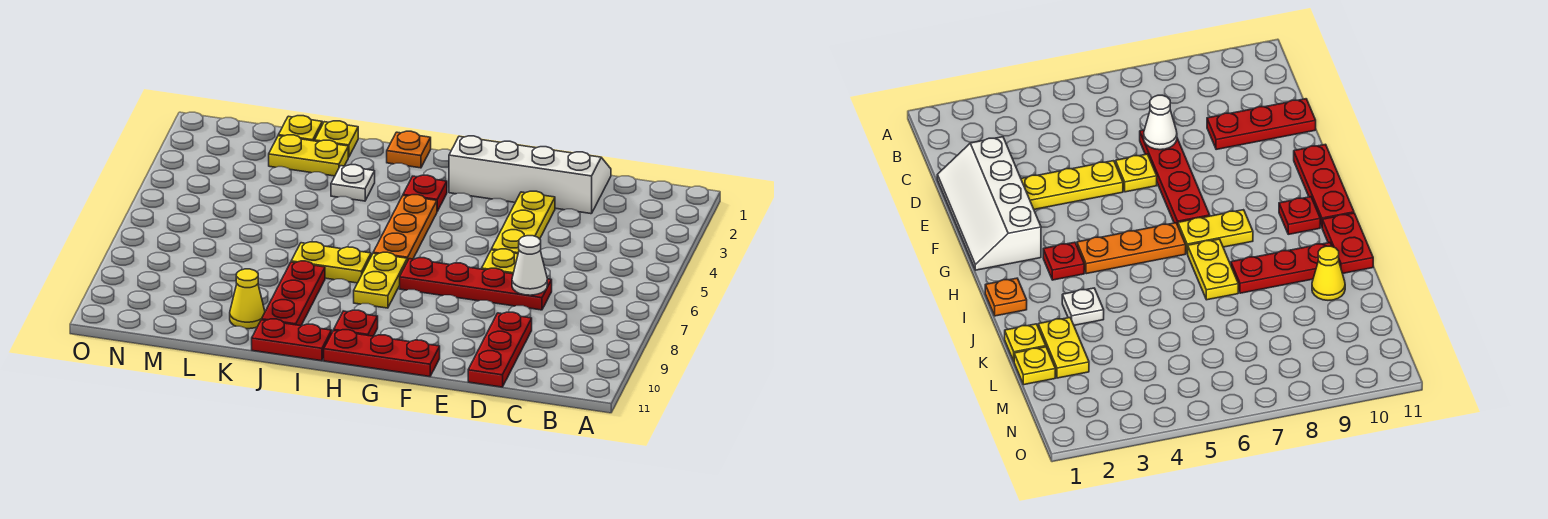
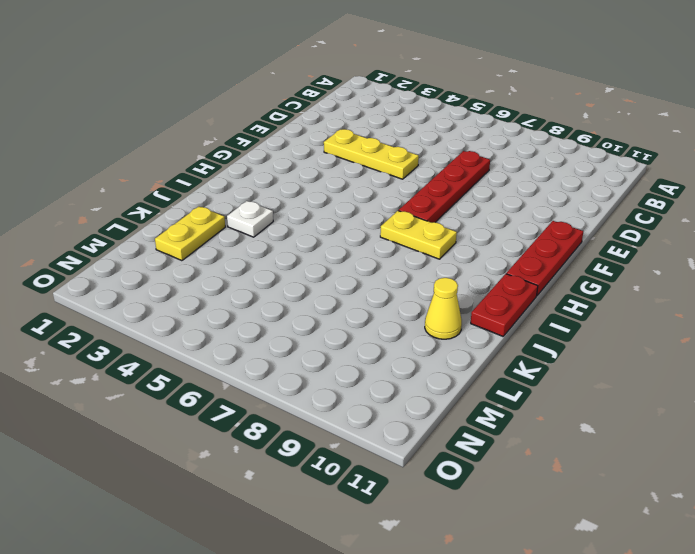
none -> white 2x4 slope [449,136,611,214]
none -> red 1x3 plate [468,312,532,387]
none -> yellow 1x1 plate [482,249,518,274]

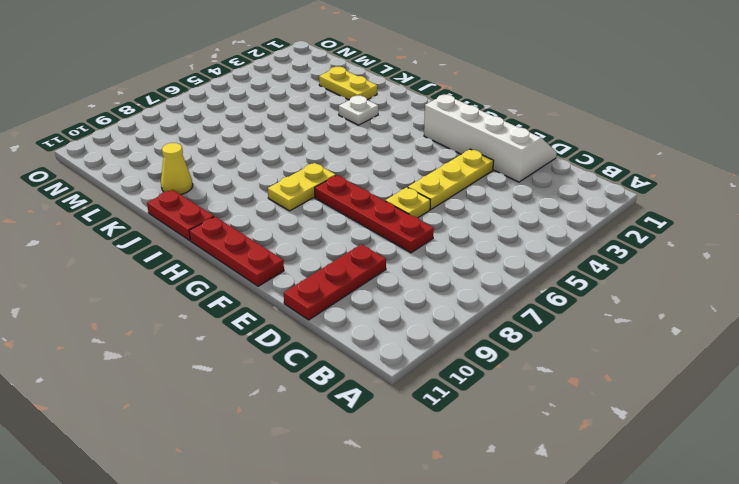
none -> red 1x1 plate [403,175,447,211]
none -> orange 1x3 plate [373,195,437,261]
none -> red 1x1 plate [334,310,378,336]

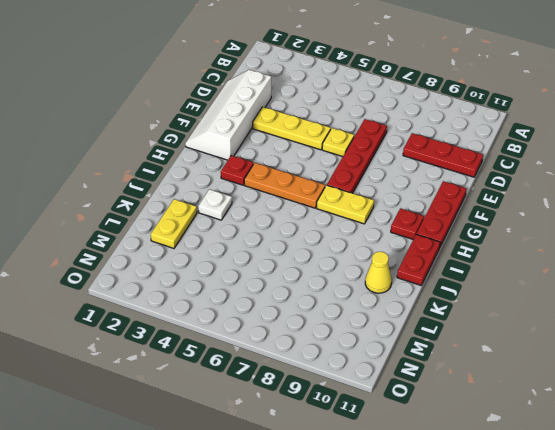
none -> orange 1x1 plate [387,131,431,168]
none -> yellow 1x2 plate [291,242,371,283]
none -> red 1x3 plate [262,261,325,326]

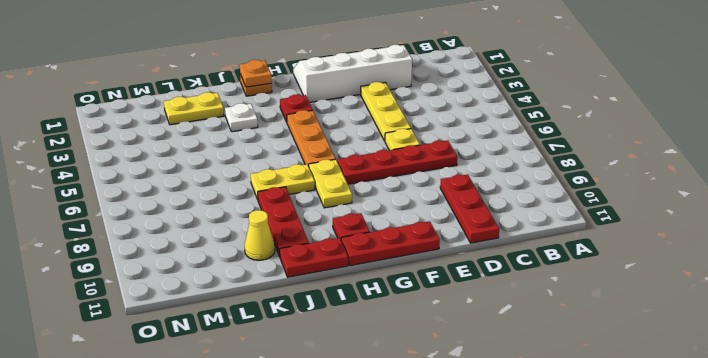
orange 1x1 plate [240,60,272,87] -> none
none -> yellow 1x1 plate [315,121,358,157]
none -> yellow 1x1 plate [278,116,322,141]
none -> white 1x1 cone [512,236,547,295]

